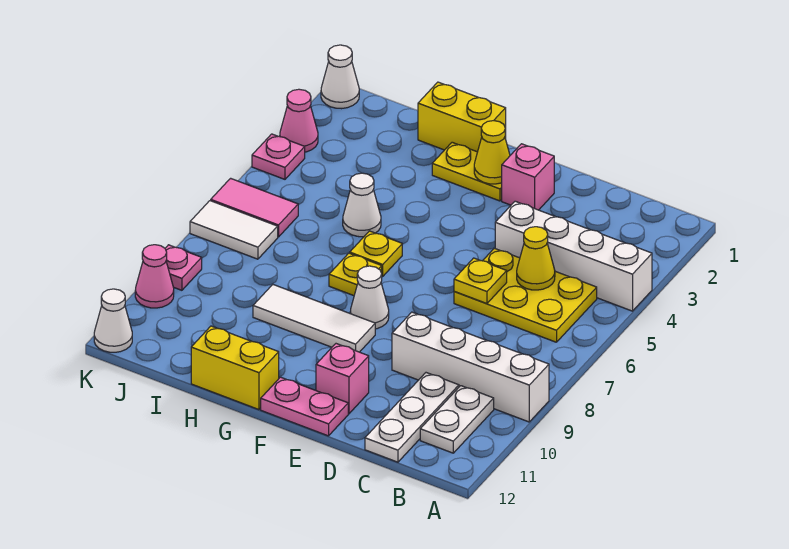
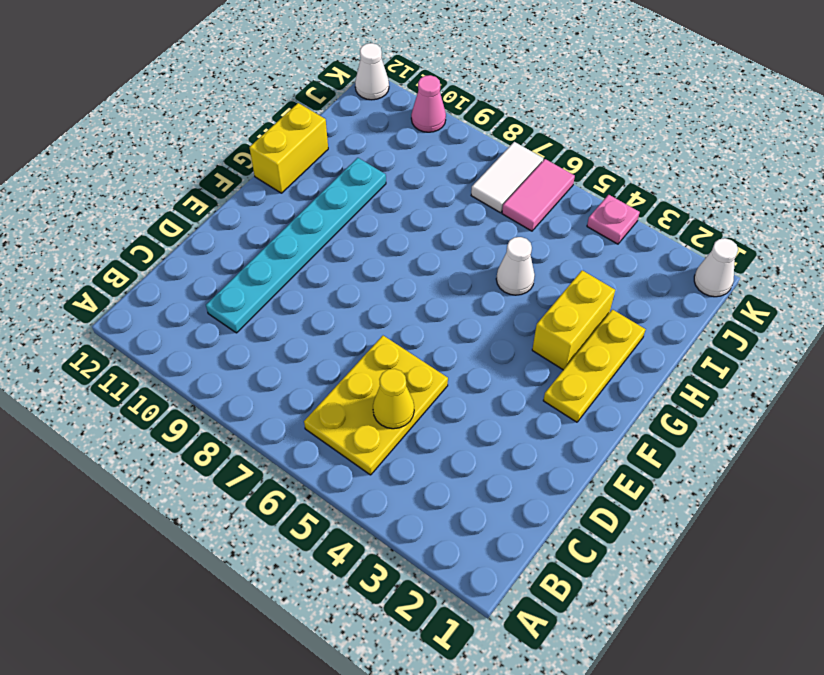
cyan 1x6 plate [206,158,386,333] -> white 1x3 plate [365,373,459,462]
yellow 1x3 plate [543,310,646,422] -> yellow 1x2 plate [432,142,502,201]
yellow 1x2 brick [532,270,615,370] -> yellow 1x2 brick moved to [418,82,506,152]
none -> white 1x4 brick [495,201,652,311]
none -> white 1x4 brick [392,312,549,422]
none -> white 1x2 plate [420,386,494,453]

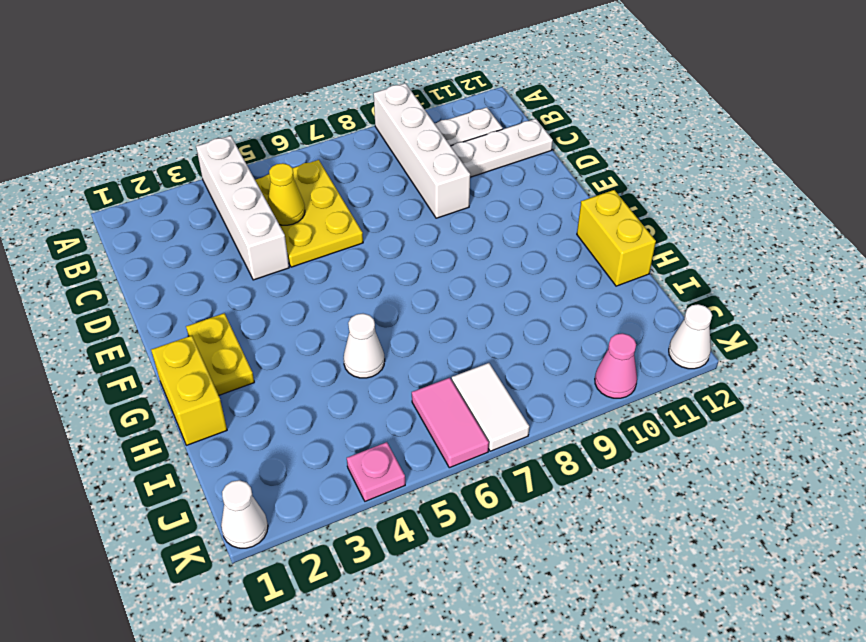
none -> pink 1x1 brick [502,144,554,210]
none -> pink 1x1 brick [316,344,369,414]
none -> pink 1x2 plate [261,377,348,436]

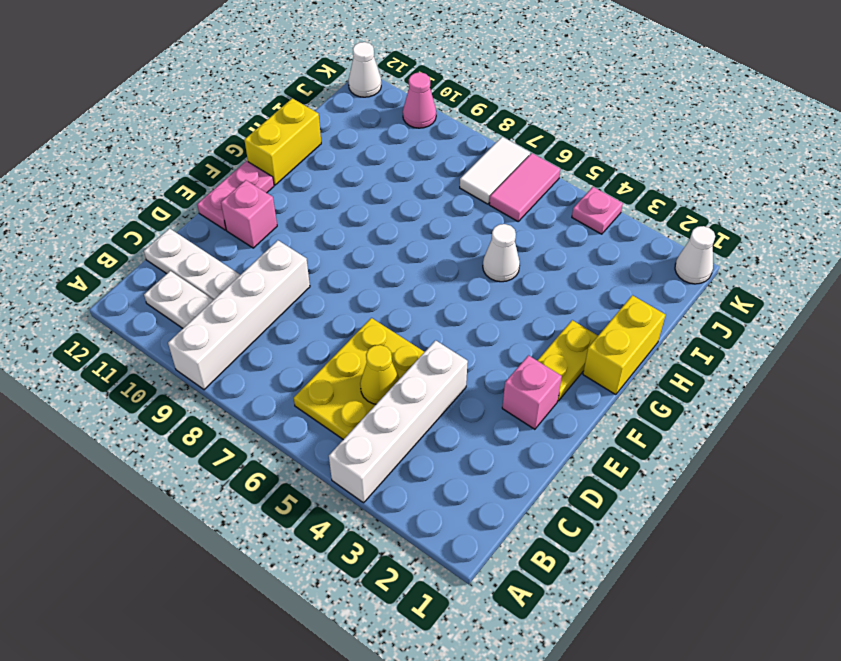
none -> white 1x1 cone [350,266,389,329]
none -> white 1x3 tile [253,285,375,352]
none -> yellow 1x1 plate [350,231,402,276]

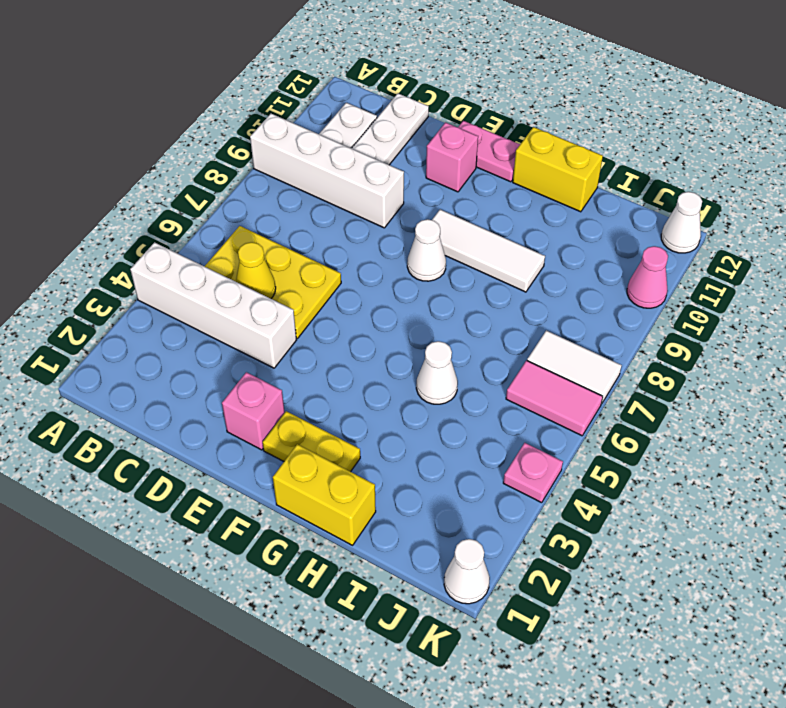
none -> yellow 1x1 plate [350,231,402,276]
none -> yellow 1x1 plate [329,253,382,296]
none -> pink 1x1 cone [280,89,318,152]

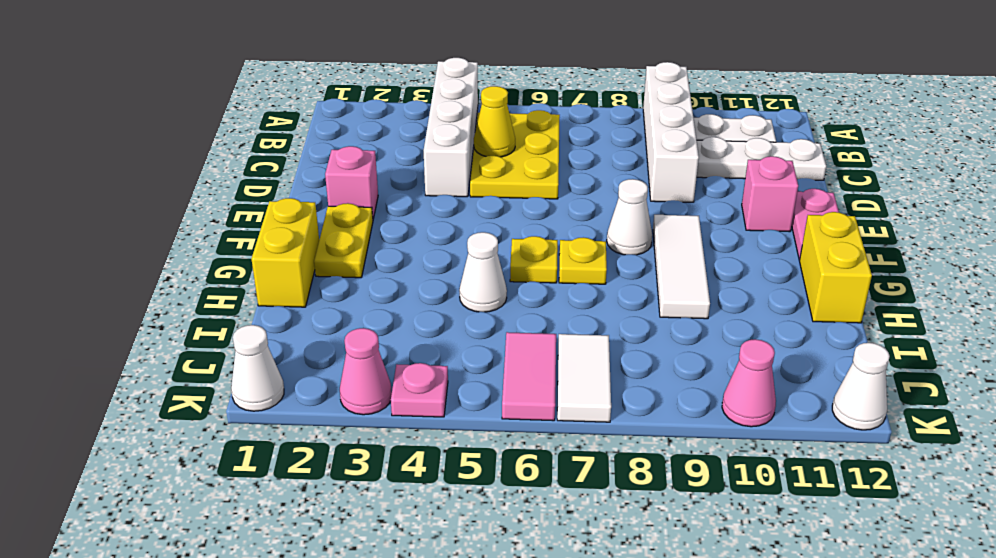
none -> pink 1x1 plate [165,245,202,290]
none -> yellow 1x1 plate [454,258,507,304]
none -> yellow 1x1 cone [474,121,510,184]

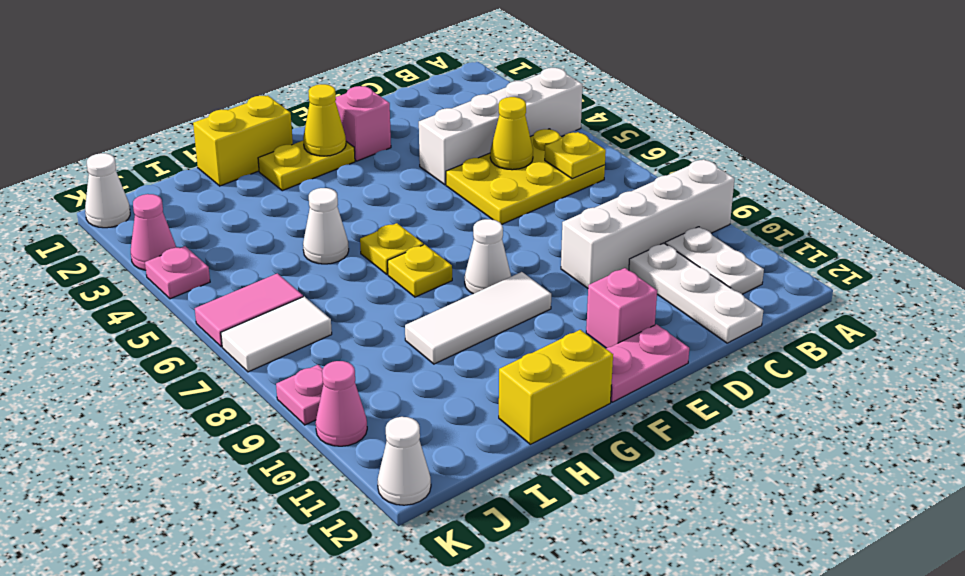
yellow 1x1 plate [545,132,606,179] -> yellow 1x1 plate moved to [454,258,507,304]

